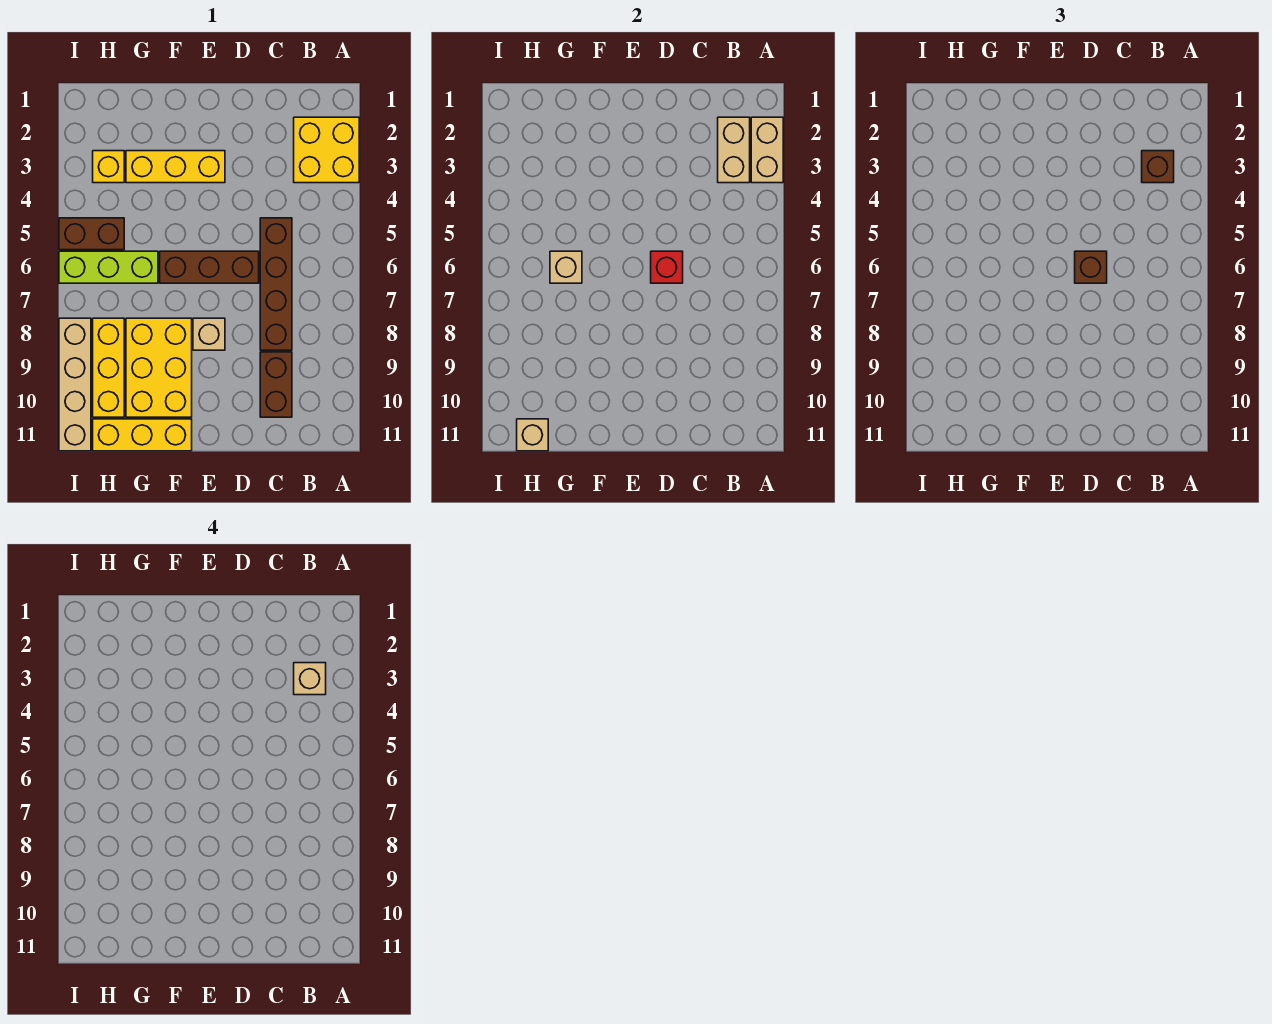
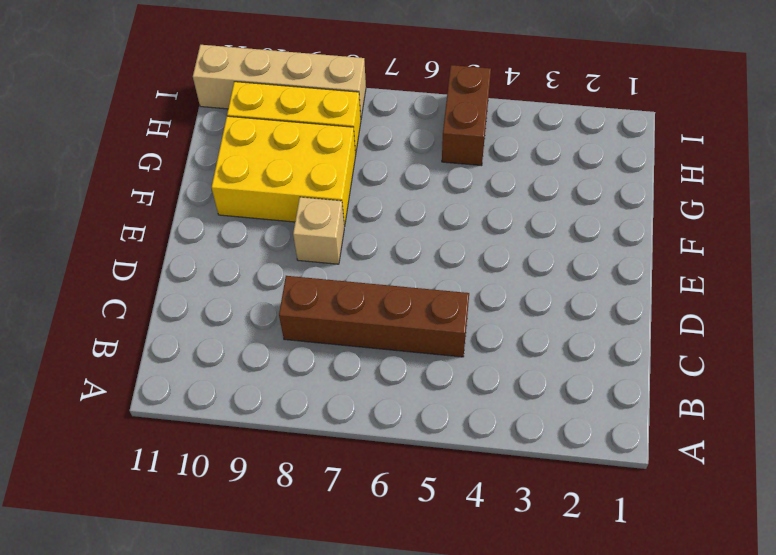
none -> yellow 2x2 brick [294,117,359,183]
none -> brown 1x2 brick [260,352,292,417]
none -> brown 1x3 brick [160,251,259,283]

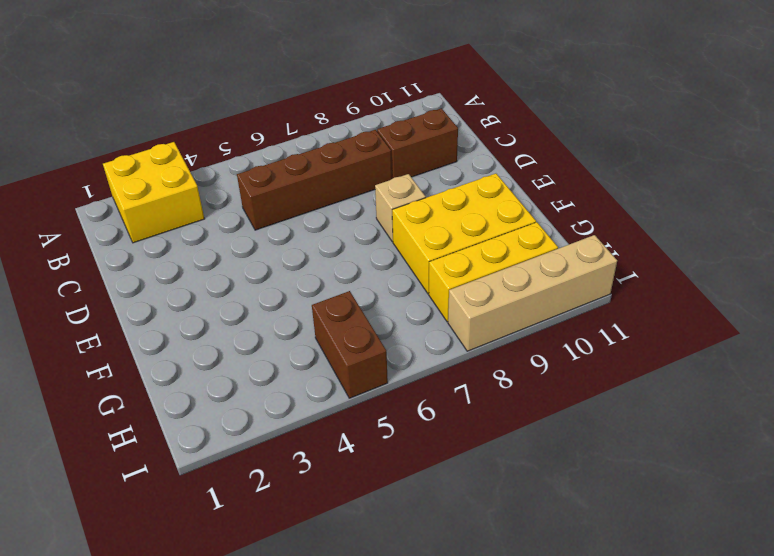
none -> brown 1x3 brick [160,251,259,283]
none -> yellow 1x3 brick [126,151,225,183]
none -> yellow 1x3 brick [93,419,192,451]

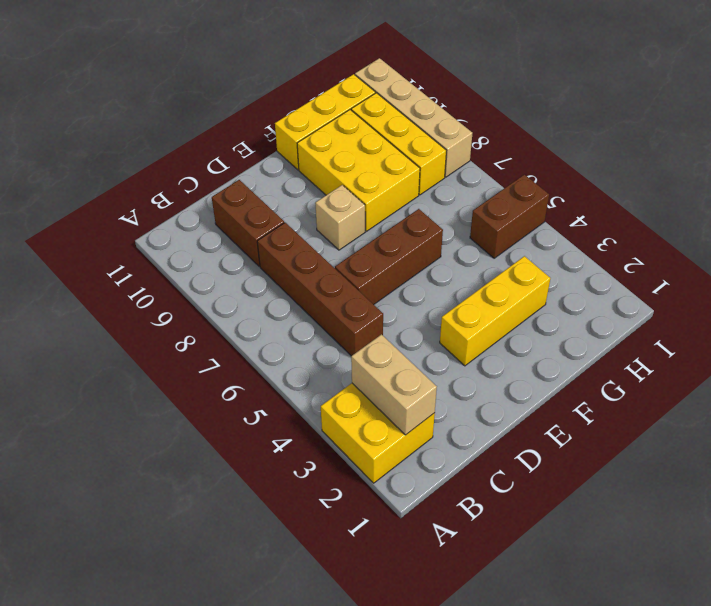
none -> lime 1x3 brick [59,251,158,283]
none -> yellow 1x1 brick [93,151,124,183]
none -> tan 1x2 brick [751,117,783,183]

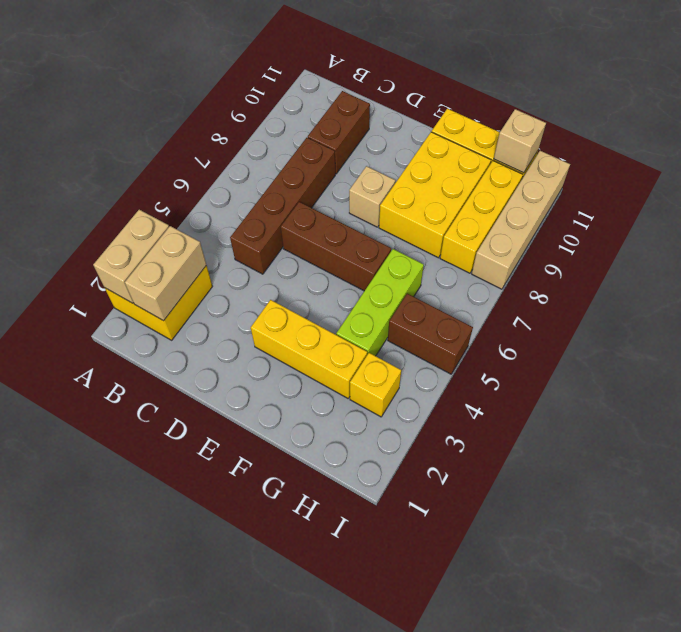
lime 1x3 brick [336,249,424,356] -> lime 1x3 brick turned to [59,251,158,283]
none -> red 1x1 brick [651,251,683,283]
none -> tan 1x1 brick [550,251,582,283]
none -> brown 1x1 brick [1142,151,1174,183]

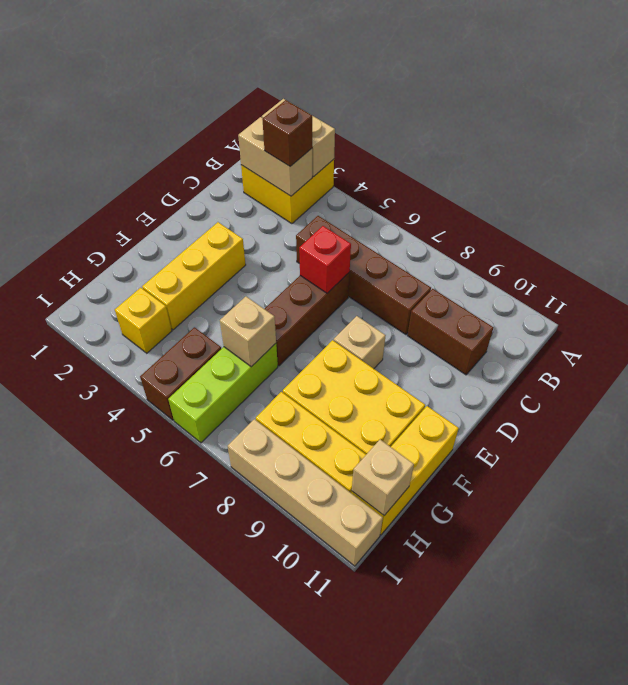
none -> brown 1x1 brick [1075,251,1107,283]
none -> tan 1x1 brick [294,663,326,695]

